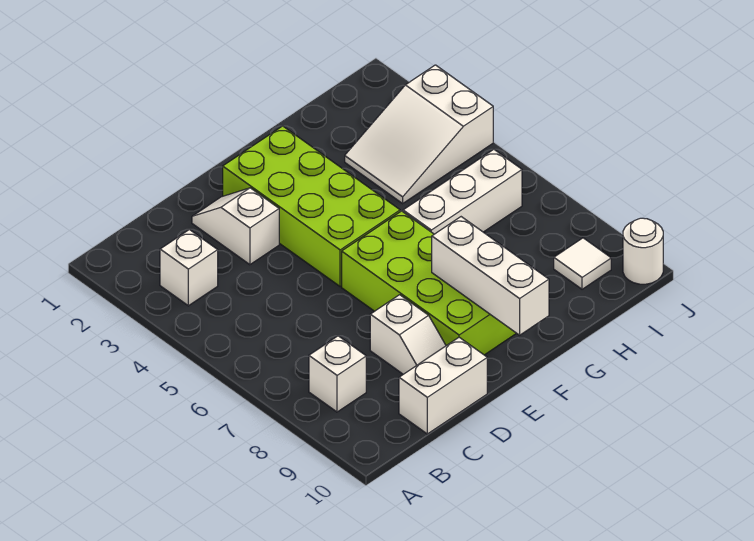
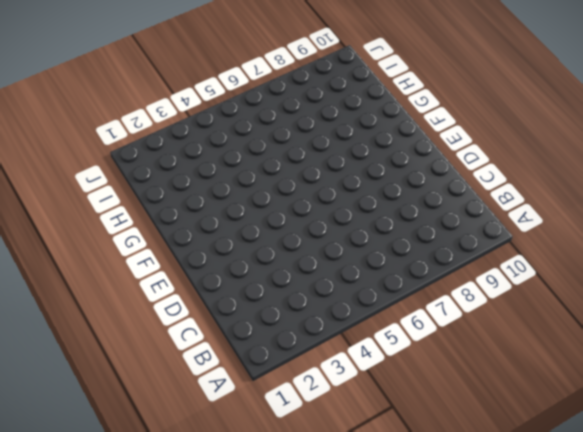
none -> white 1x1 brick [160,230,218,306]
none -> white 1x1 brick [309,336,366,412]
none -> white 1x2 brick [399,337,487,434]

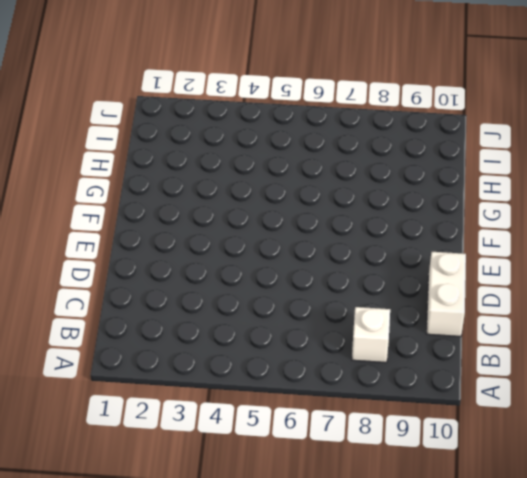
none -> white 1x1 brick [160,230,218,306]
none -> white 1x2 slope [192,188,279,265]
none -> white 1x2 slope [370,295,446,374]

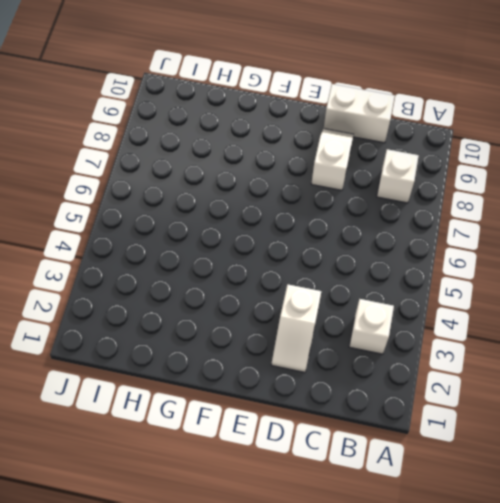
none -> lime 2x4 brick [223,126,400,287]
none -> lime 2x4 brick [342,211,516,355]
none -> white 1x3 brick [403,149,522,234]

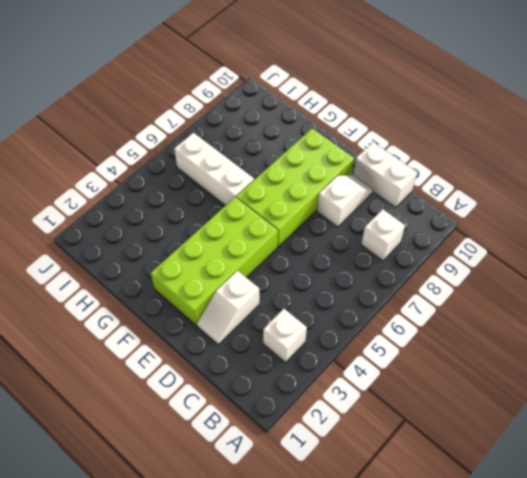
none -> white 2x3 slope [345,65,493,203]
none -> white 1x1 tile [554,238,611,289]
none -> white 1x1 round brick [623,218,663,284]

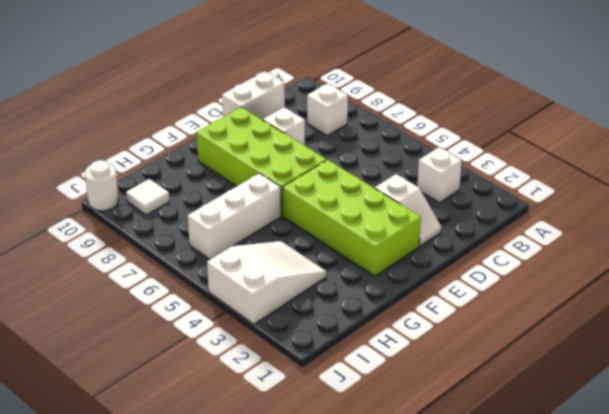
none -> white 1x3 brick [432,217,549,335]

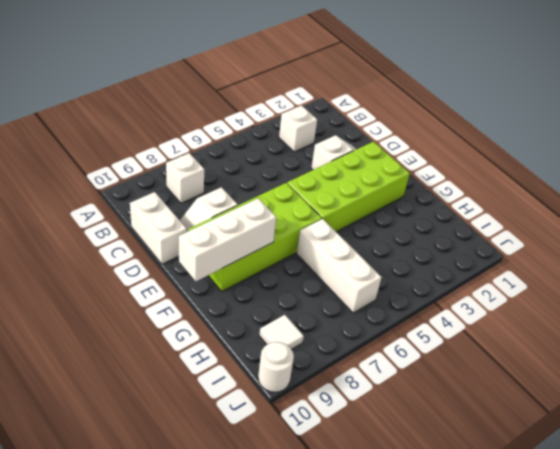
none -> white 2x3 slope [345,65,493,203]

